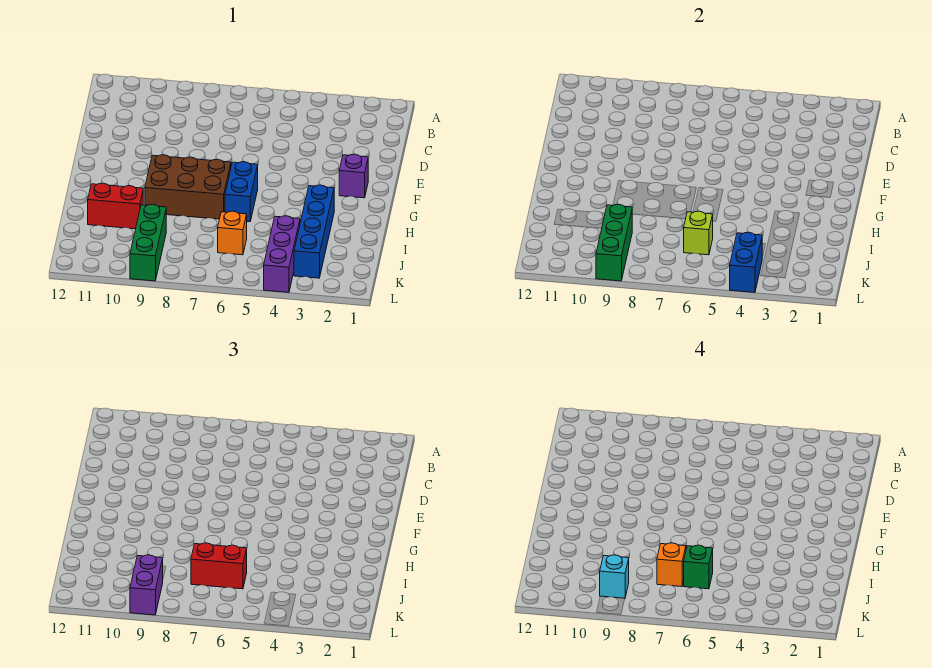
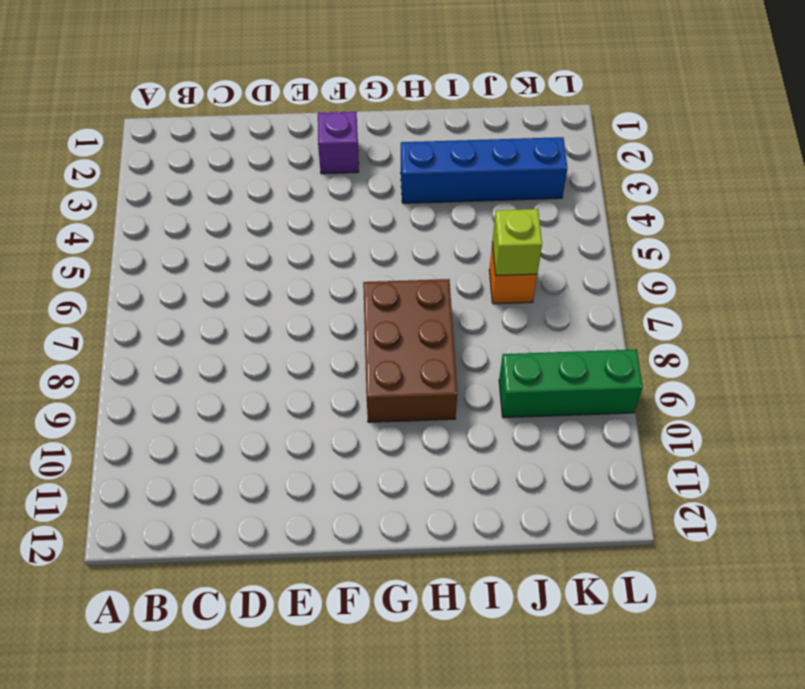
none -> blue 1x2 brick [225,162,258,222]
none -> red 1x2 brick [88,183,143,229]
none -> purple 1x3 brick [264,216,300,292]

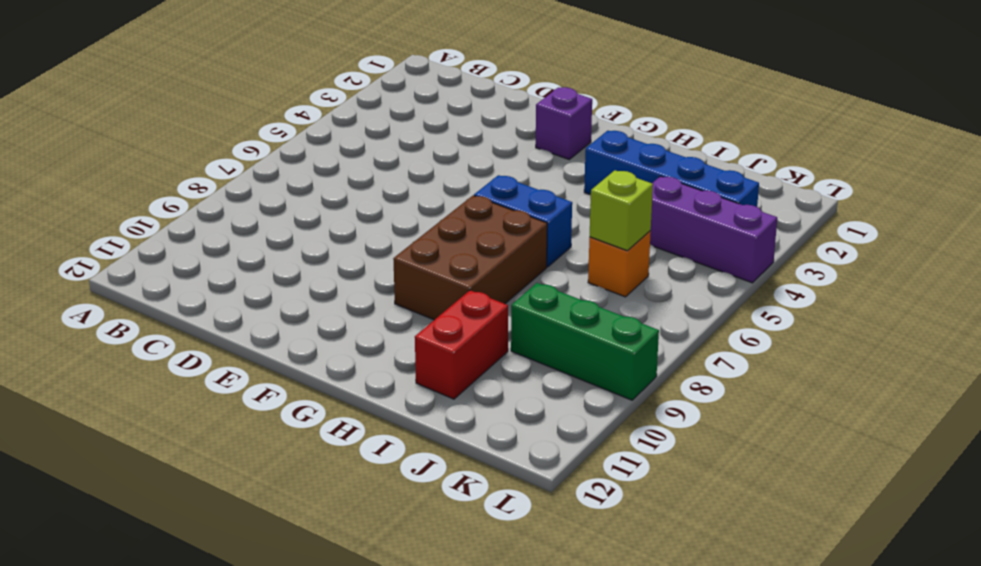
none -> green 1x3 brick [596,204,632,281]
none -> blue 1x2 brick [730,232,762,292]
none -> red 1x2 brick [191,543,247,589]

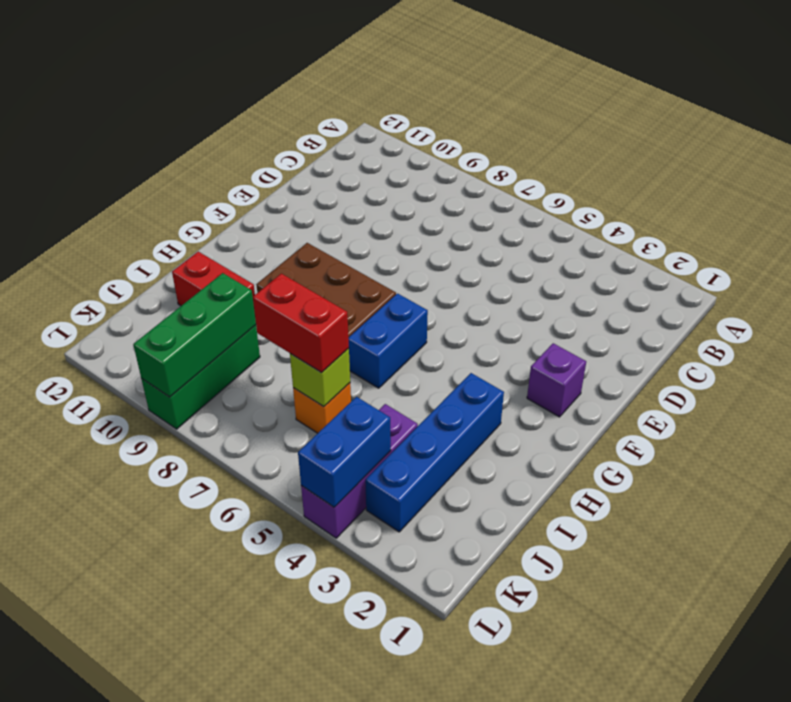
none -> purple 1x2 brick [130,555,163,615]
none -> green 1x1 brick [684,545,713,589]
none -> orange 1x1 brick [657,543,686,587]

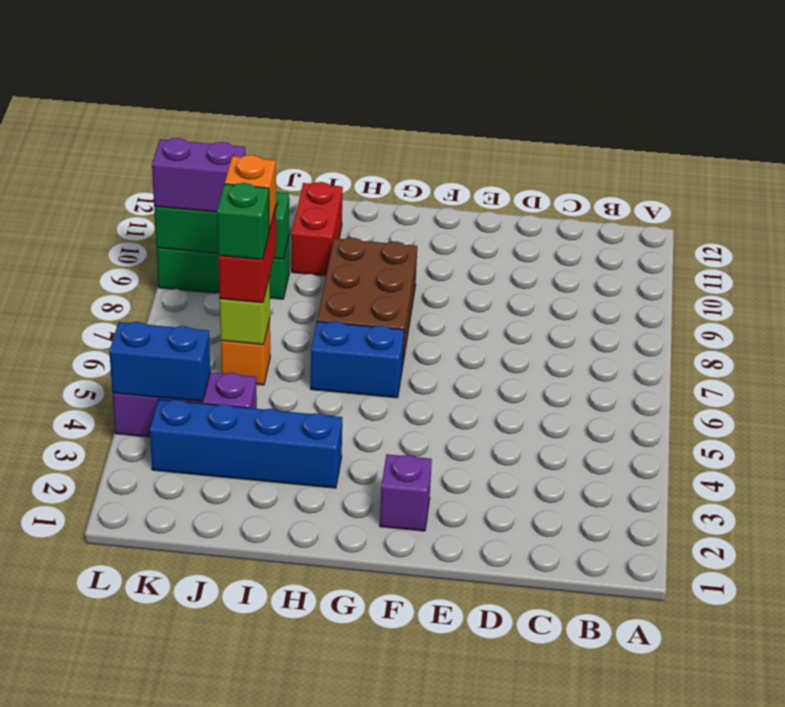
none -> cyan 1x1 brick [600,555,629,598]

